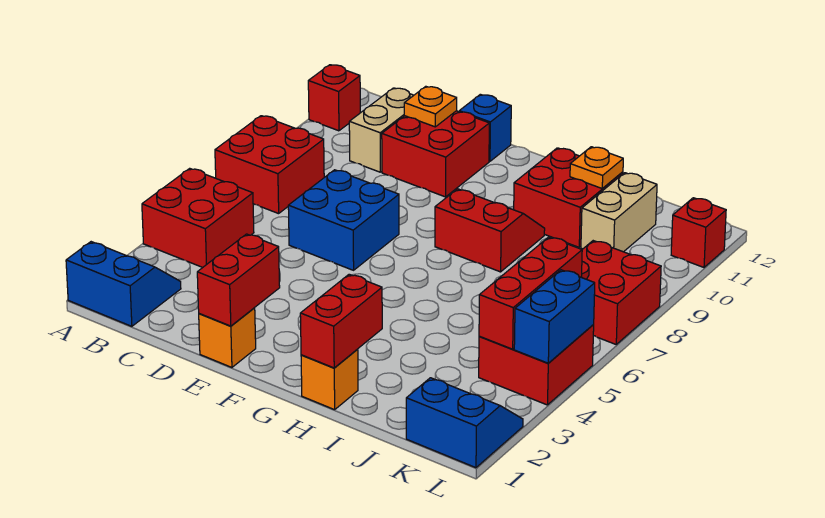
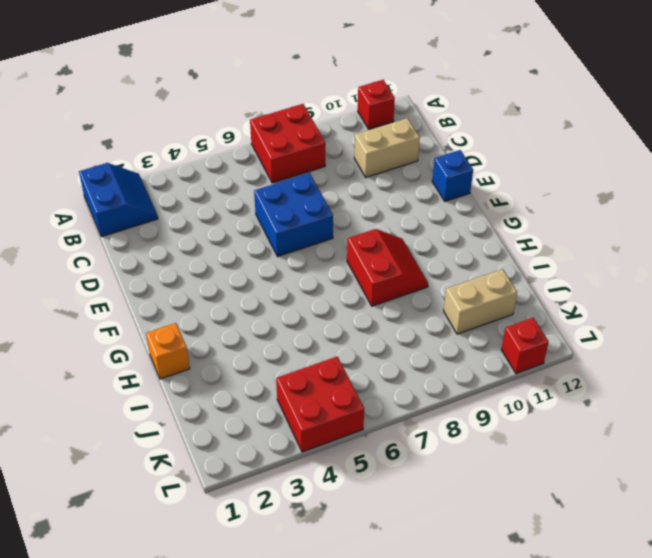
none -> red 2x2 brick [142,168,254,268]
none -> red 2x2 brick [382,111,489,197]
none -> orange 1x1 brick [199,308,256,367]

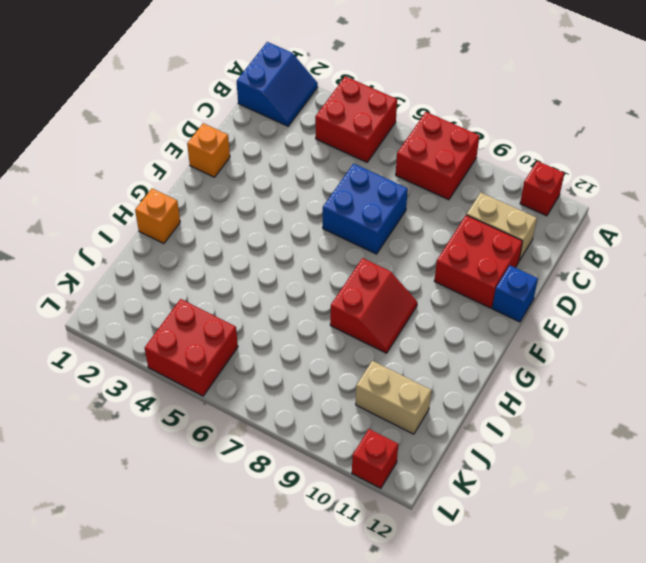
none -> red 2x2 brick [514,148,623,247]
none -> blue 2x2 slope [406,378,523,468]
none -> red 2x2 brick [582,241,661,344]

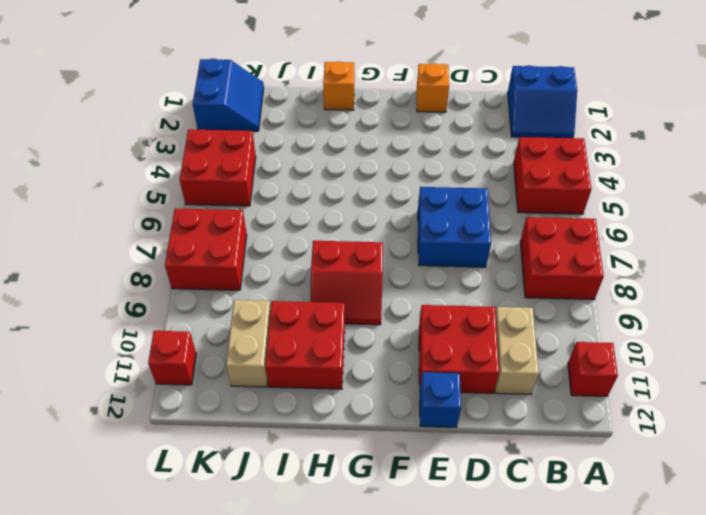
blue 2x2 slope [193,59,264,131] -> blue 2x2 slope turned to [406,378,523,468]
none -> orange 1x1 plate [404,86,457,127]
none -> red 1x2 brick [197,234,280,326]
none -> red 1x2 brick [300,274,382,368]

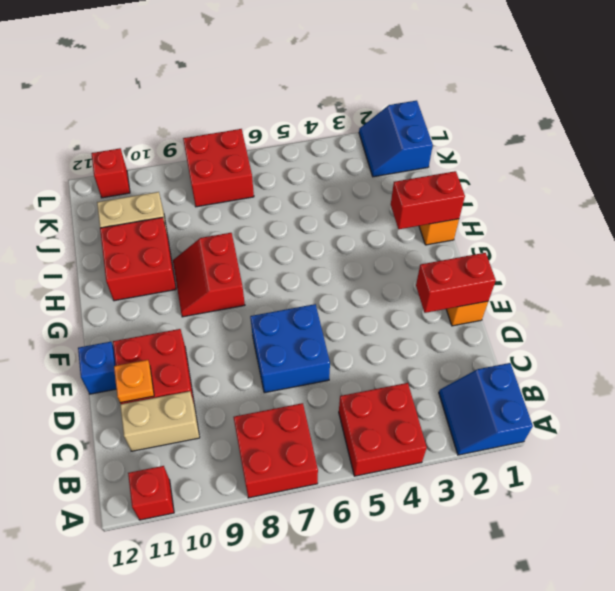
none -> red 2x2 brick [479,325,594,405]
none -> orange 1x1 plate [570,147,623,189]
none -> red 1x3 brick [479,237,582,349]

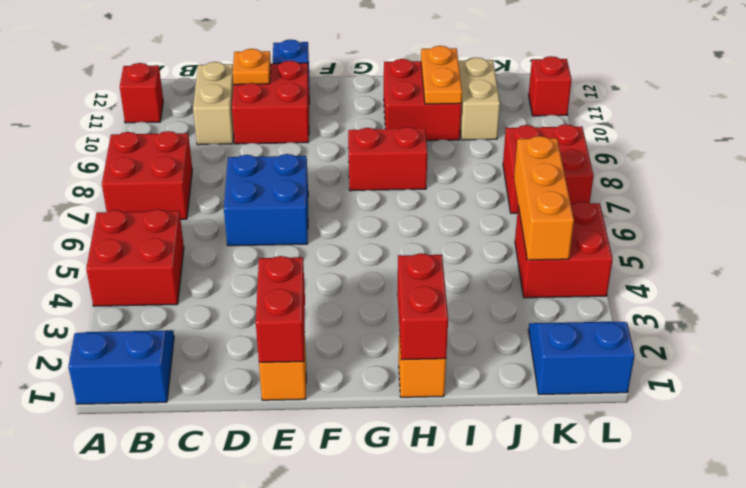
orange 1x2 plate [421,46,462,104] -> orange 1x1 plate [570,147,623,189]
orange 1x3 brick [514,136,574,260] -> red 1x3 brick [479,237,582,349]
none -> blue 1x2 brick [514,270,595,363]

